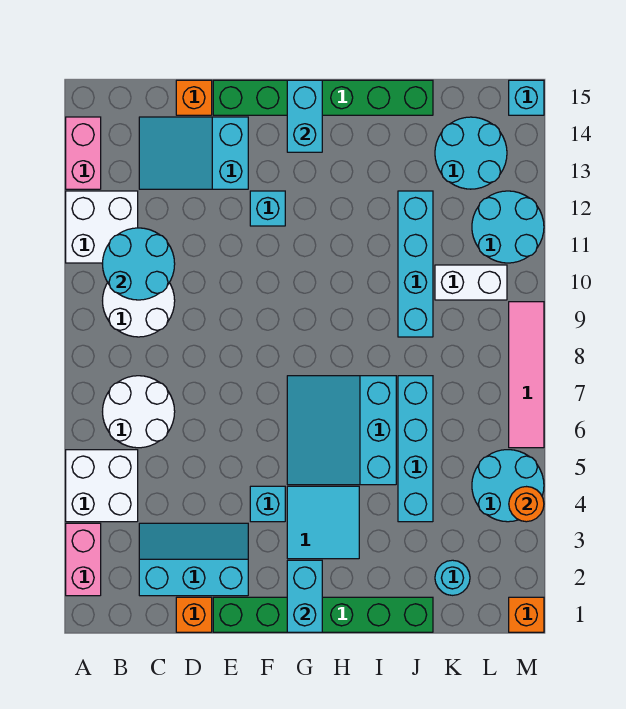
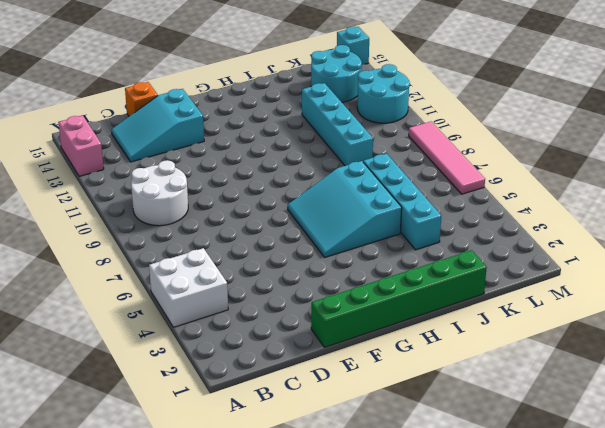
none -> pink 1x2 brick [66,523,101,596]
none -> white 2x2 brick [66,191,138,263]
none -> white 2x2 round brick [103,376,175,448]
none -> cyan 2x3 slope [139,523,248,596]

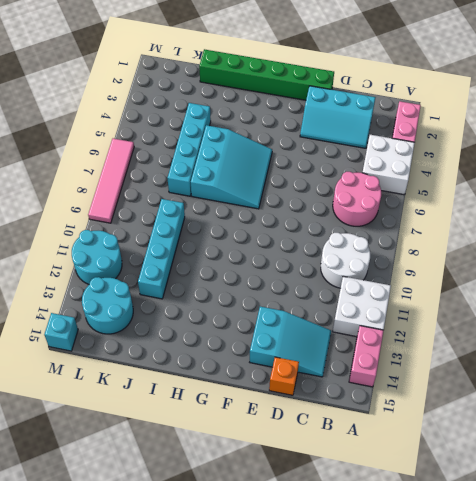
pink 2x2 round brick [333,172,381,226] -> white 2x2 round brick [103,376,175,448]
none -> orange 1x1 brick [176,597,212,632]
none -> green 1x6 brick [213,80,433,115]
none -> cyan 1x1 brick [250,486,285,522]
none -> cyan 1x1 brick [250,191,285,226]

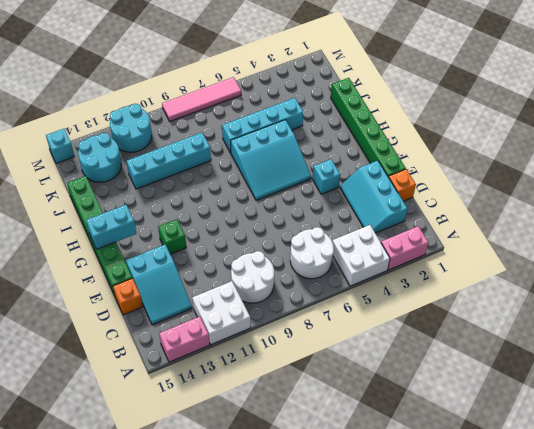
green 1x1 brick [158,219,186,254] -> cyan 1x1 brick [250,191,285,226]
none -> cyan 2x2 tile [287,486,359,559]
none -> cyan 1x1 round brick [435,560,470,595]
none -> white 1x2 brick [435,265,507,300]
none -> cyan 2x2 round brick [472,450,544,522]

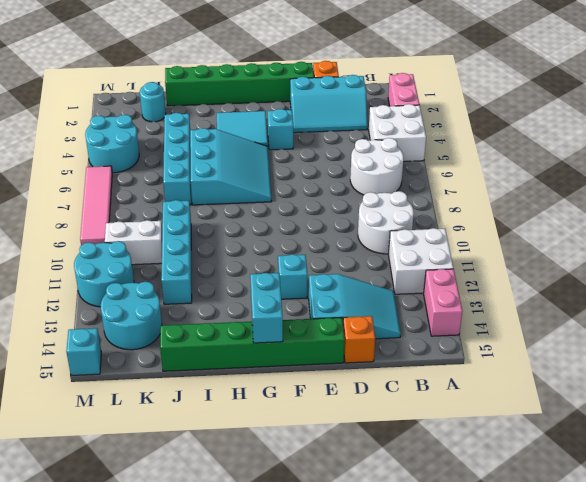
none -> orange 1x1 brick [509,597,544,632]
none -> cyan 2x2 round brick [103,228,175,300]
none -> cyan 1x2 brick [287,560,322,632]
none -> orange 1x1 round brick [509,487,544,522]

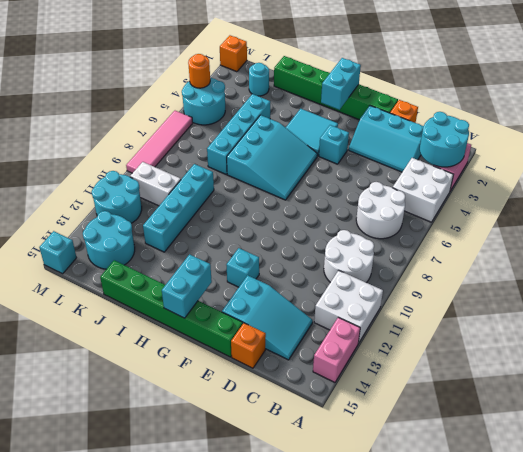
cyan 2x2 round brick [420,112,469,167] -> cyan 2x2 round brick moved to [103,228,175,300]

